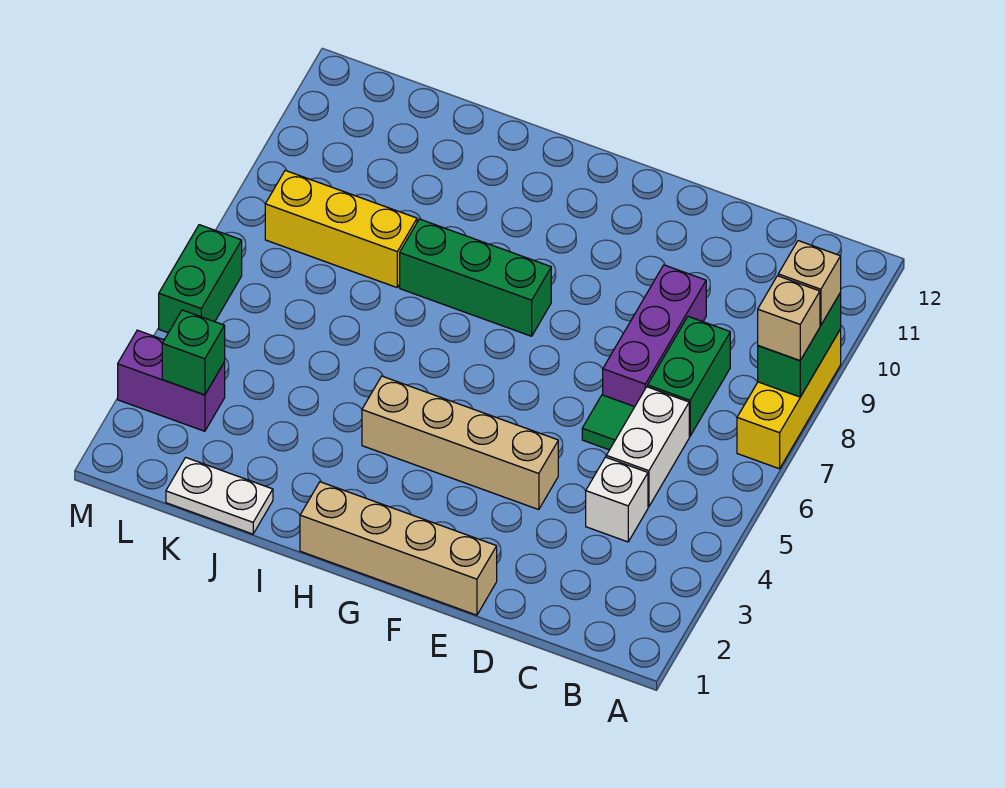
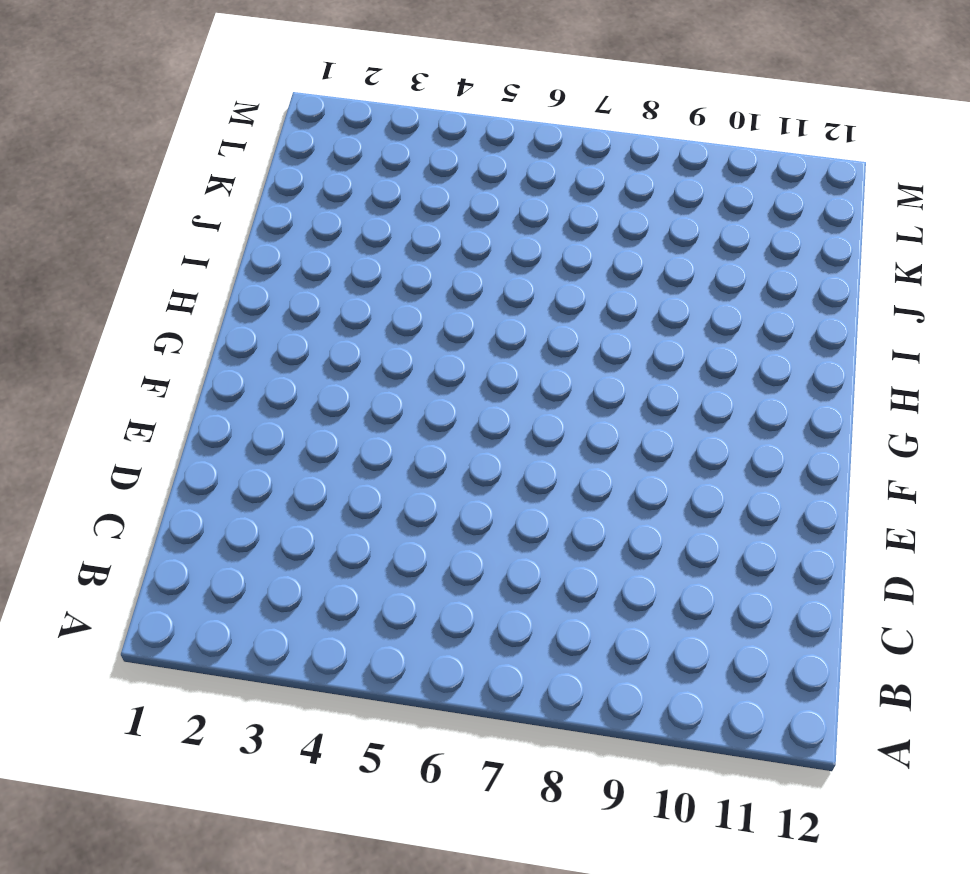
none -> yellow 1x3 brick [737,329,841,469]
none -> white 1x1 brick [586,457,648,542]
none -> white 1x2 brick [606,387,689,507]

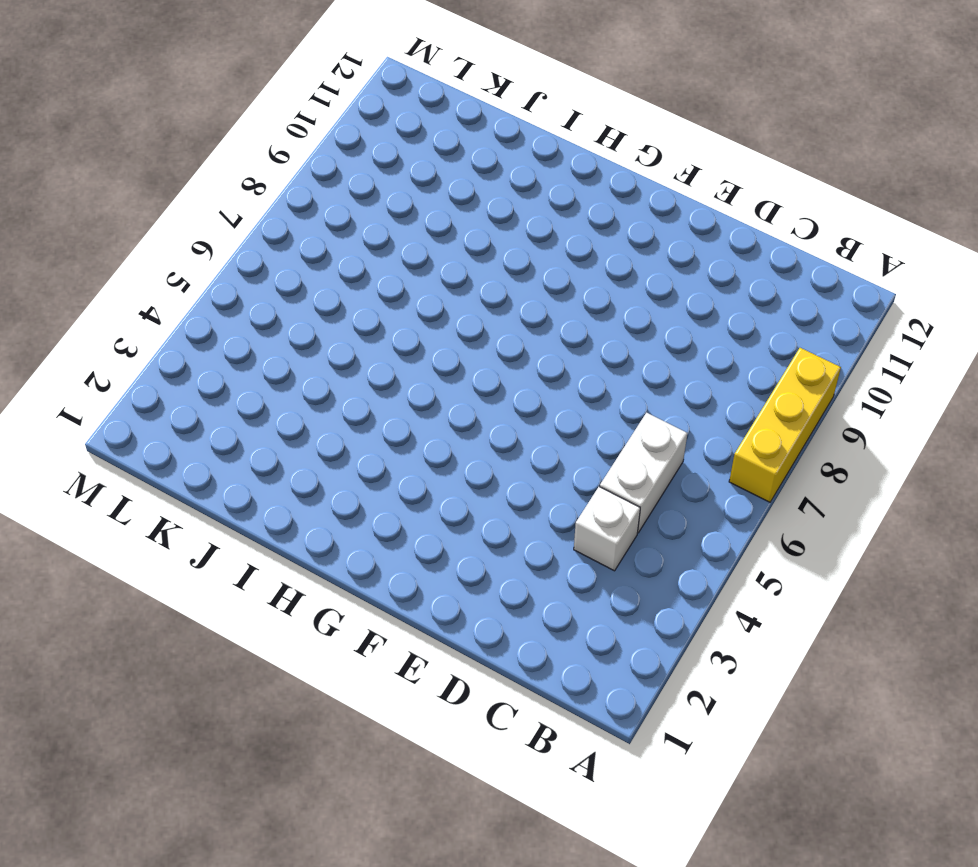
none -> green 1x2 brick [648,316,730,436]
none -> green 1x1 tile [582,395,634,450]
none -> purple 1x3 brick [603,265,706,407]

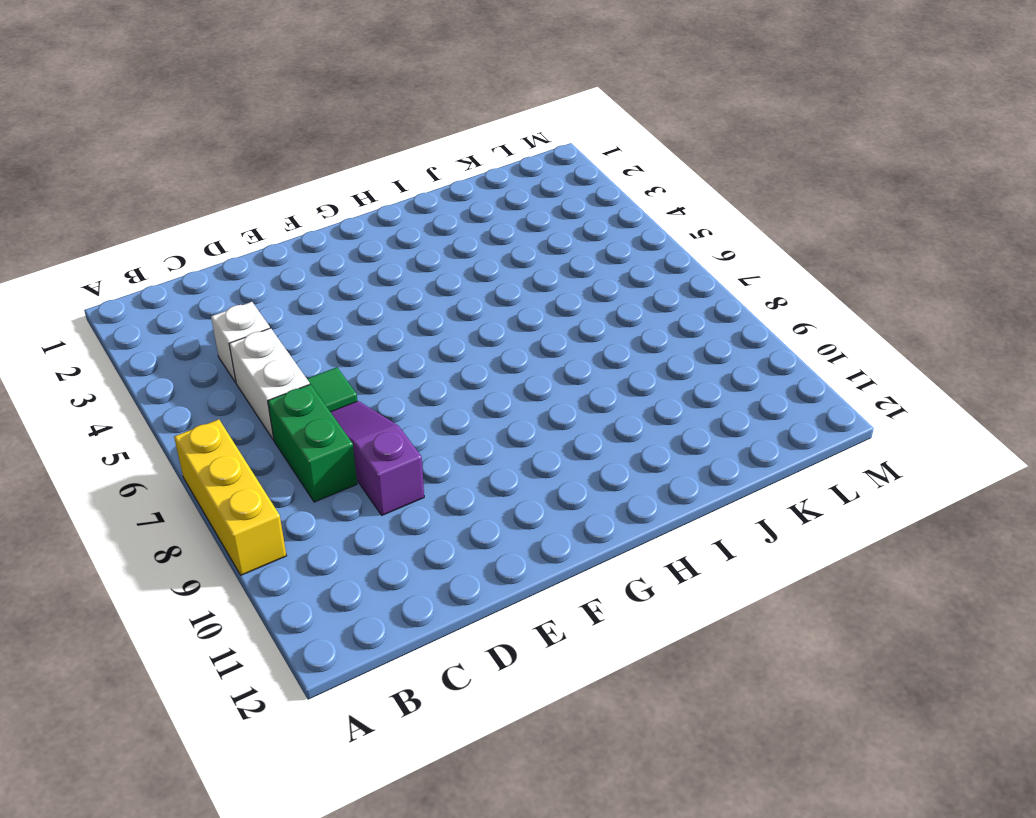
purple 1x3 slope [331,401,424,515] -> purple 1x3 brick [603,265,706,407]
none -> tan 1x4 brick [300,482,497,615]
none -> tan 1x4 brick [362,376,558,510]
none -> green 1x3 brick [400,219,551,336]

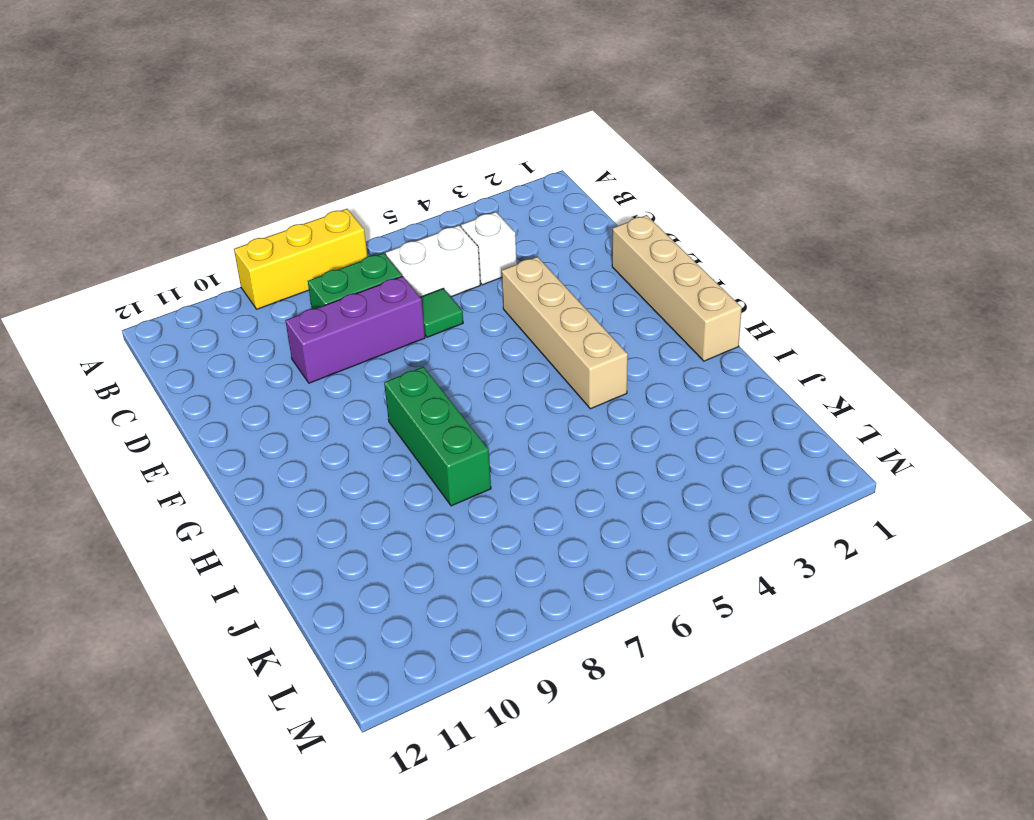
none -> white 1x2 plate [166,458,273,534]
none -> yellow 1x3 brick [265,171,417,287]
none -> purple 1x2 brick [118,330,225,431]

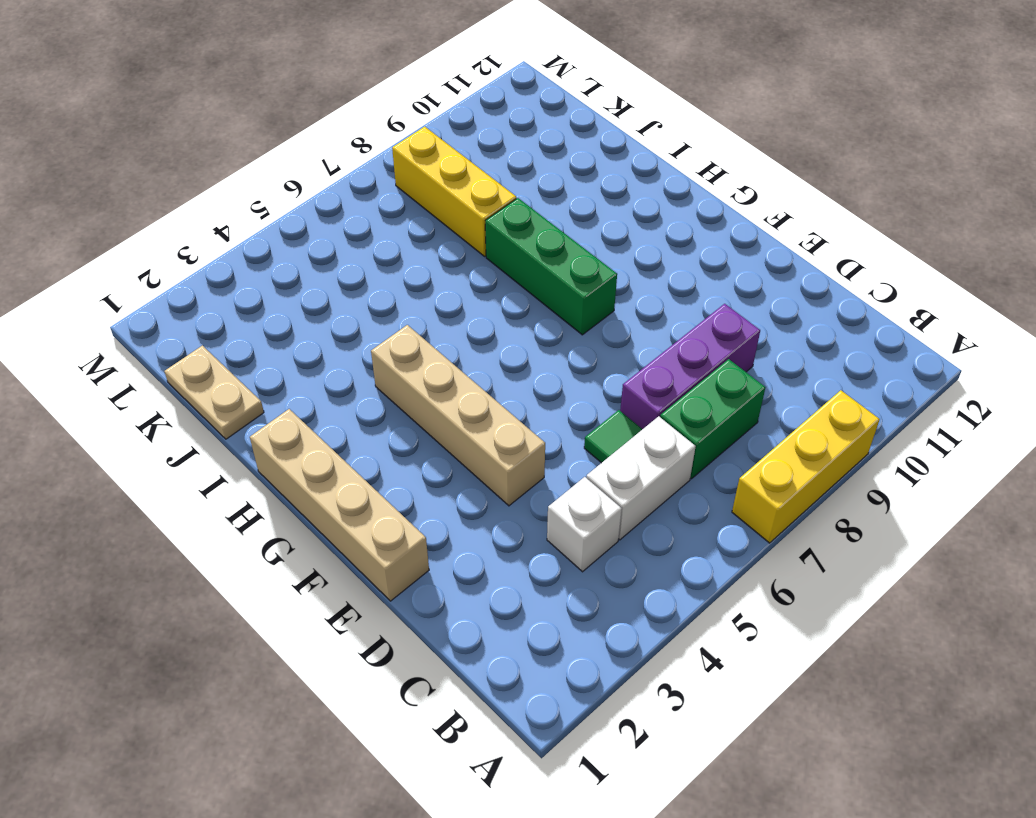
tan 1x2 plate [165,346,264,439] -> white 1x2 plate [166,458,273,534]
none -> purple 1x2 brick [118,330,225,431]
none -> green 1x2 brick [159,225,242,333]
none -> green 1x2 brick [758,293,841,397]

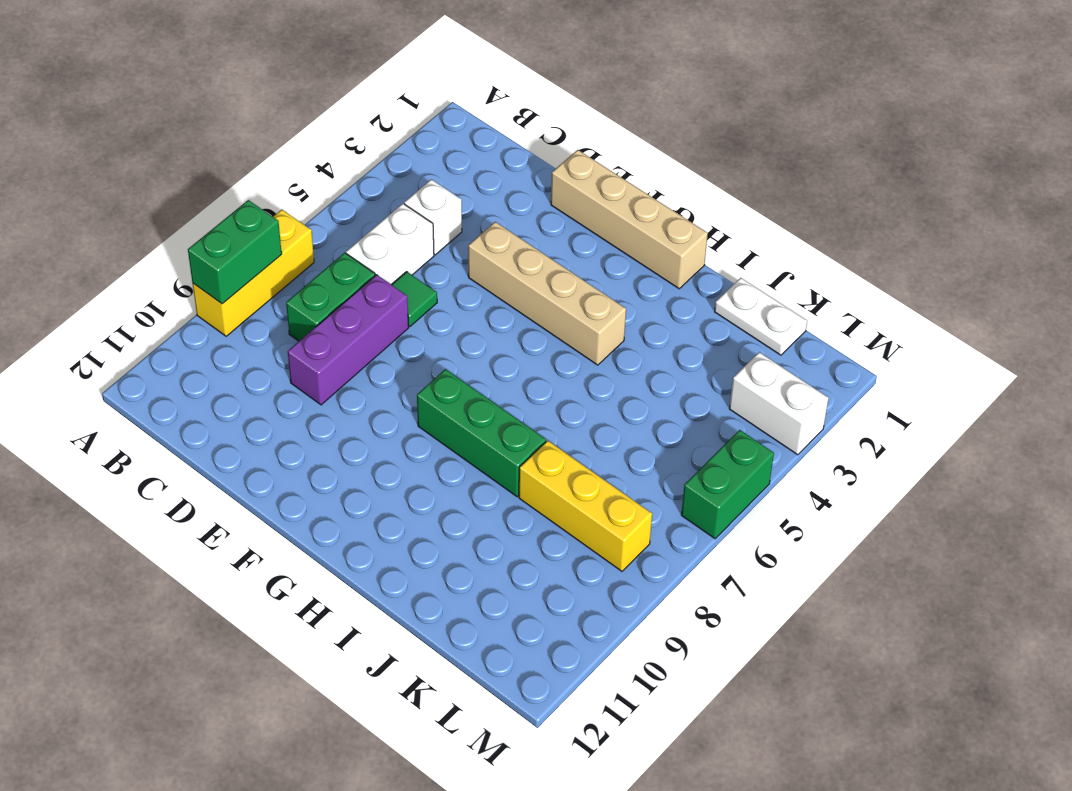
white 1x2 brick [729,352,829,455] -> purple 1x2 brick [118,330,225,431]
none -> green 1x1 brick [162,310,225,395]
none -> tan 1x1 brick [758,276,820,361]
none -> tan 1x1 brick [778,241,841,325]

